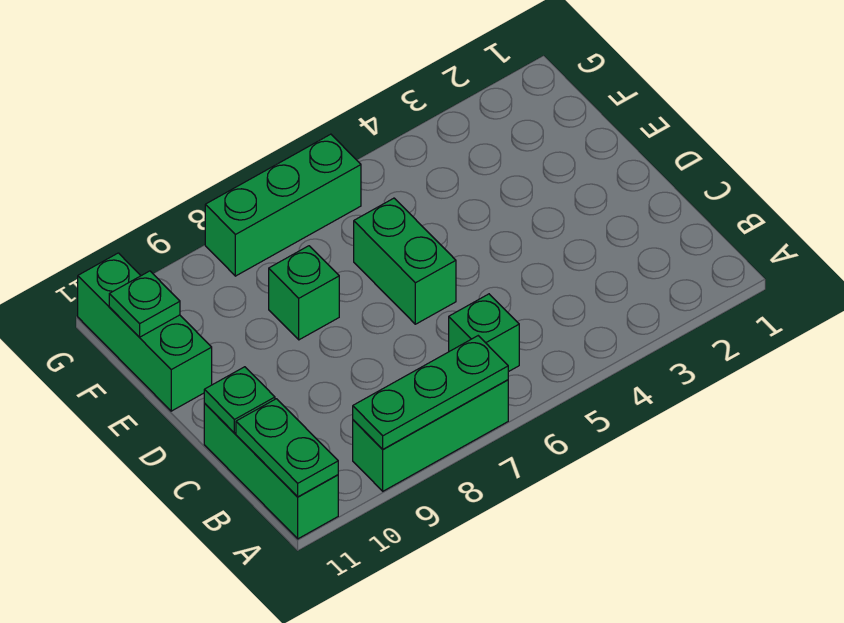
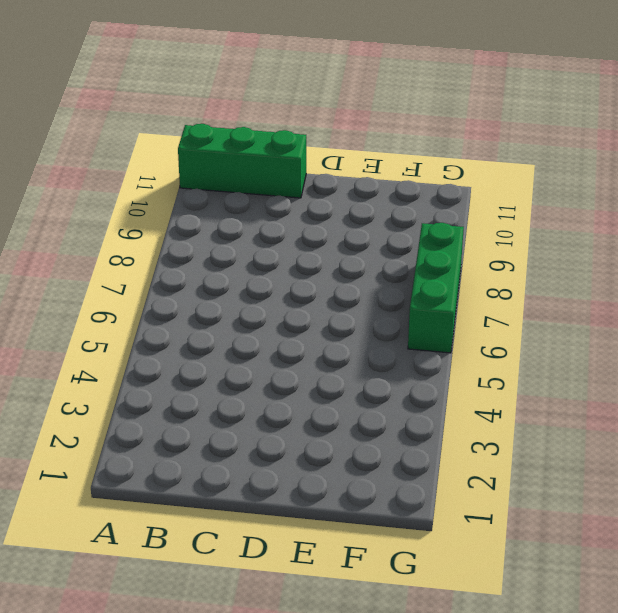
none -> green 1x3 brick [353,380,508,491]
none -> green 1x1 brick [449,294,519,372]

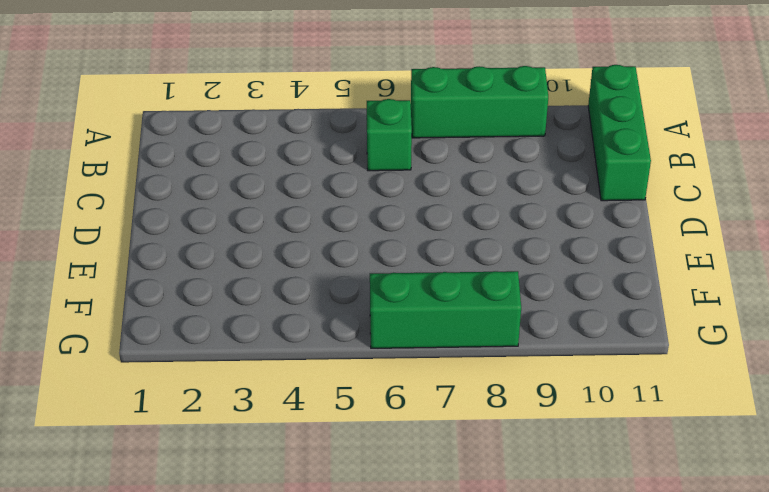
none -> green 1x2 brick [354,198,456,324]
none -> green 1x1 brick [269,246,339,340]

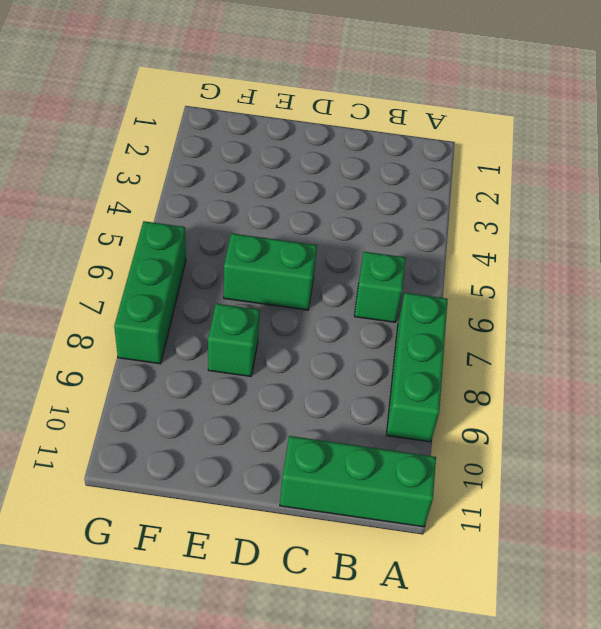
none -> green 1x3 brick [78,253,212,411]
none -> green 1x3 plate [353,336,508,449]

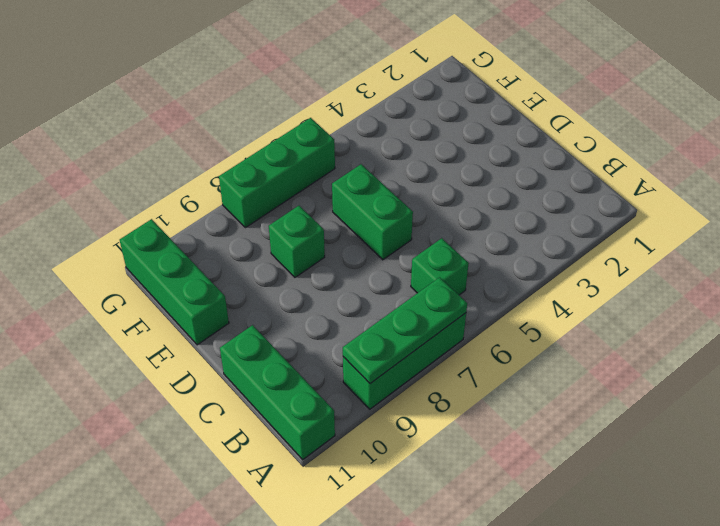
none -> green 1x2 plate [236,399,338,497]
none -> green 1x1 plate [204,367,275,433]

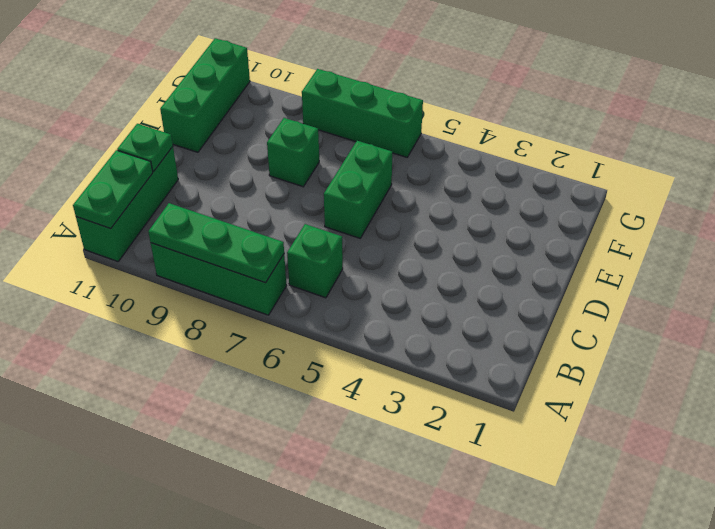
none -> green 1x1 plate [109,271,180,337]

